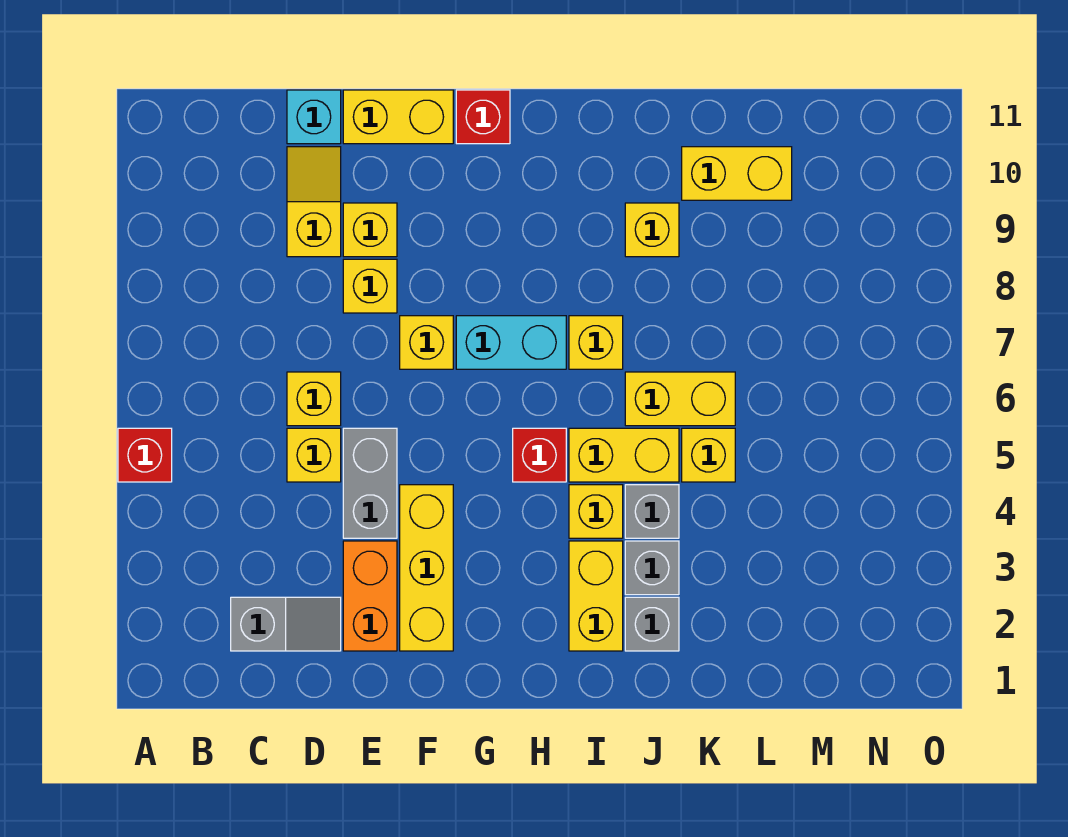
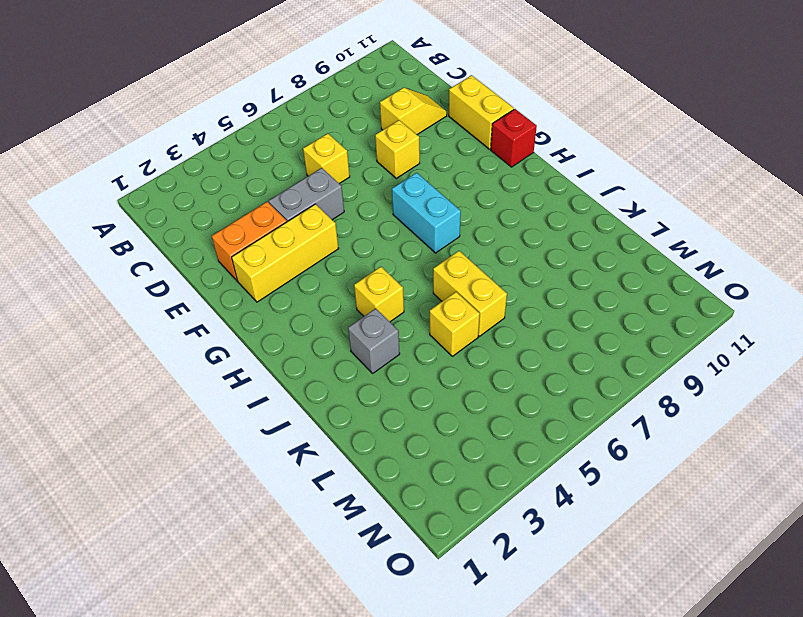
none -> red 1x1 brick [118,428,172,482]
none -> grey 1x2 slope [231,597,341,651]
none -> yellow 1x1 brick [287,428,341,482]

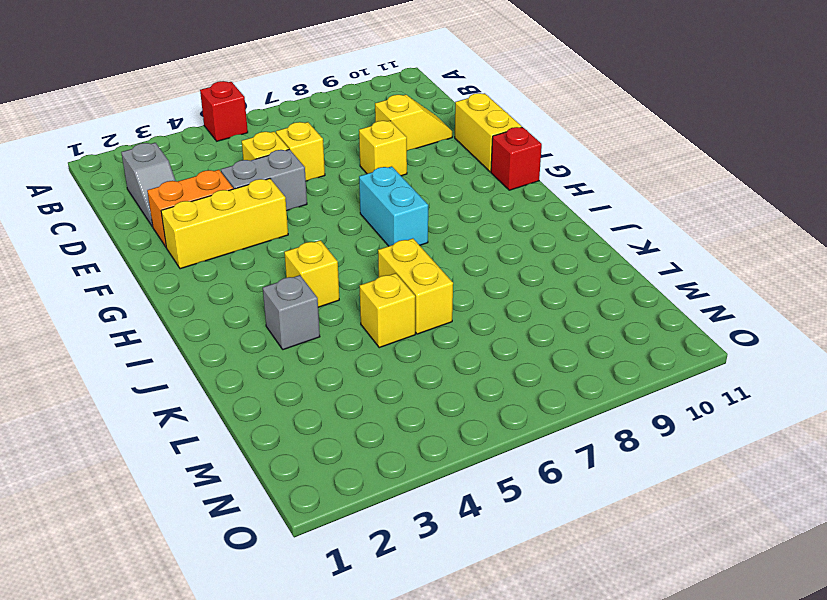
none -> cyan 1x1 brick [287,90,341,144]
none -> yellow 1x1 brick [343,203,397,257]
none -> yellow 1x1 brick [400,316,453,369]

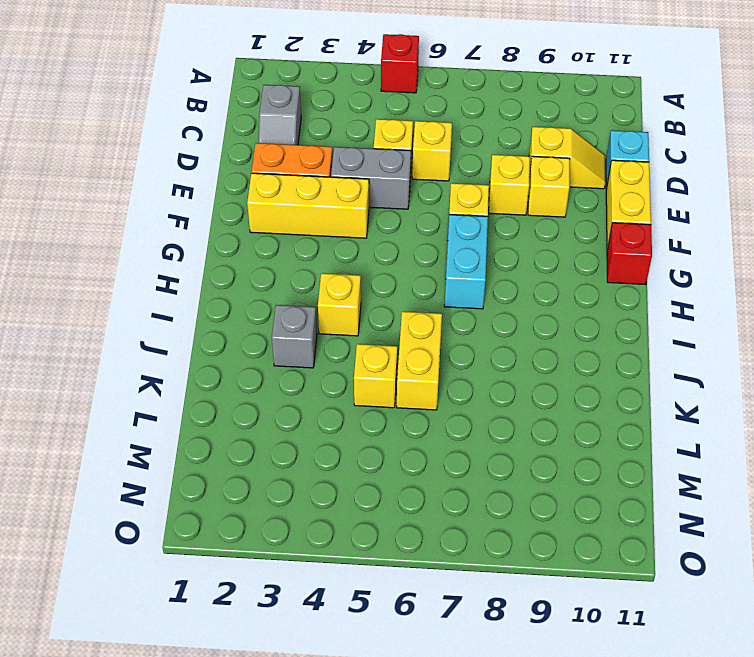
none -> red 1x1 brick [513,428,566,482]
none -> yellow 1x2 brick [569,541,623,651]
none -> yellow 1x2 brick [569,428,679,482]

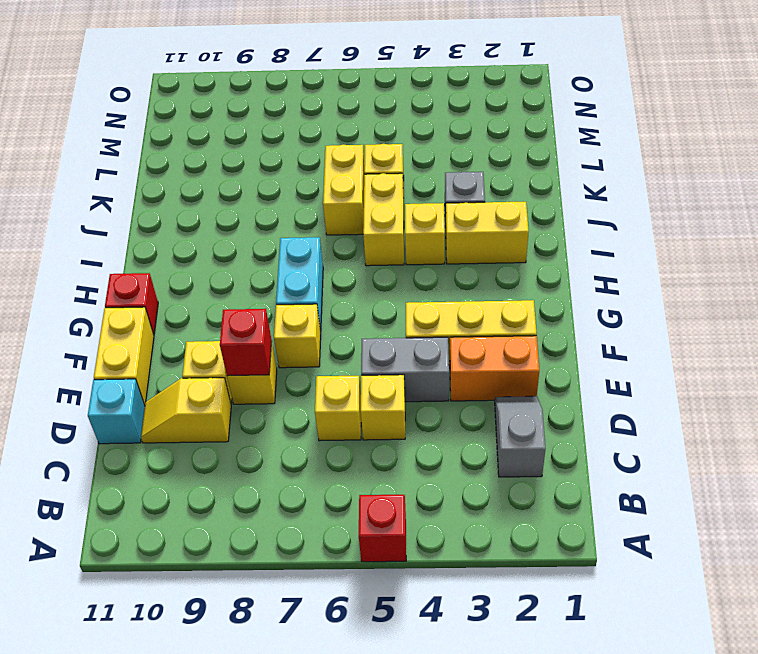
red 1x1 brick [220,309,272,376] -> red 1x1 brick moved to [513,428,566,482]
none -> yellow 1x1 brick [569,316,623,369]
none -> grey 1x1 brick [625,597,679,651]
none -> grey 1x1 brick [625,485,679,538]

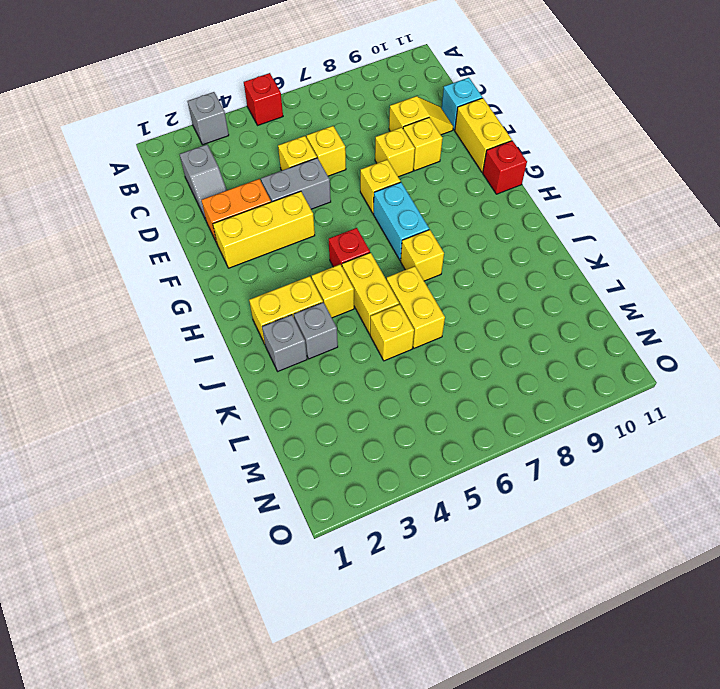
grey 1x1 brick [187,92,229,145] -> grey 1x1 brick moved to [625,485,679,538]
none -> yellow 1x1 brick [625,203,679,257]
none -> yellow 1x2 brick [682,147,792,200]

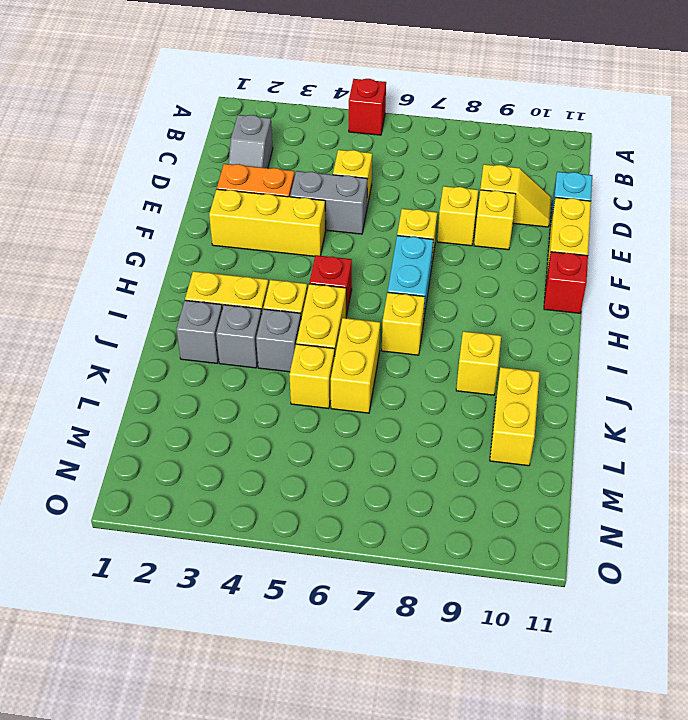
none -> yellow 1x1 brick [287,372,341,426]

